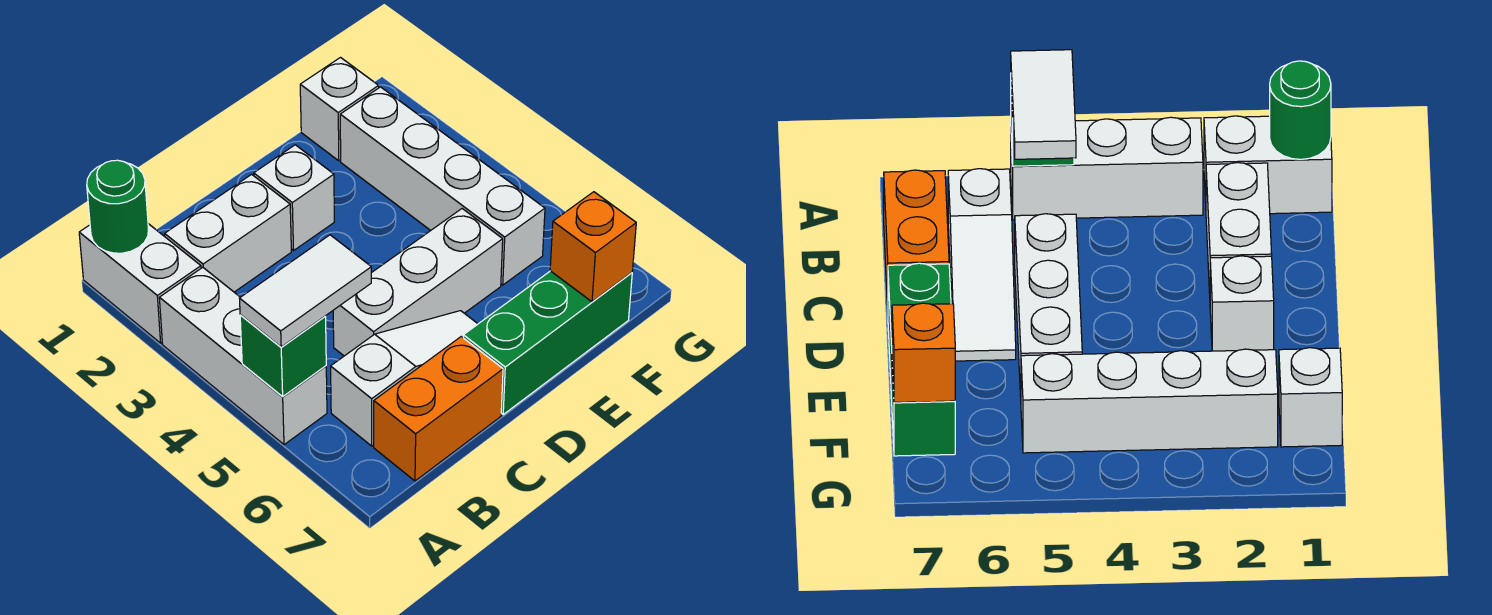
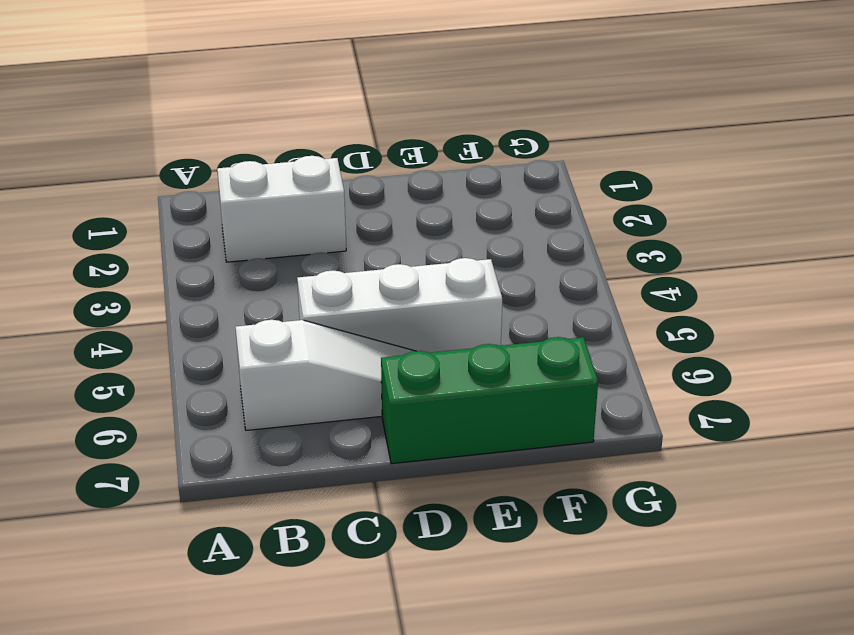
none -> white 1x2 brick [79,224,201,343]
none -> white 1x3 brick [159,267,327,445]
none -> orange 1x2 brick [374,337,503,481]

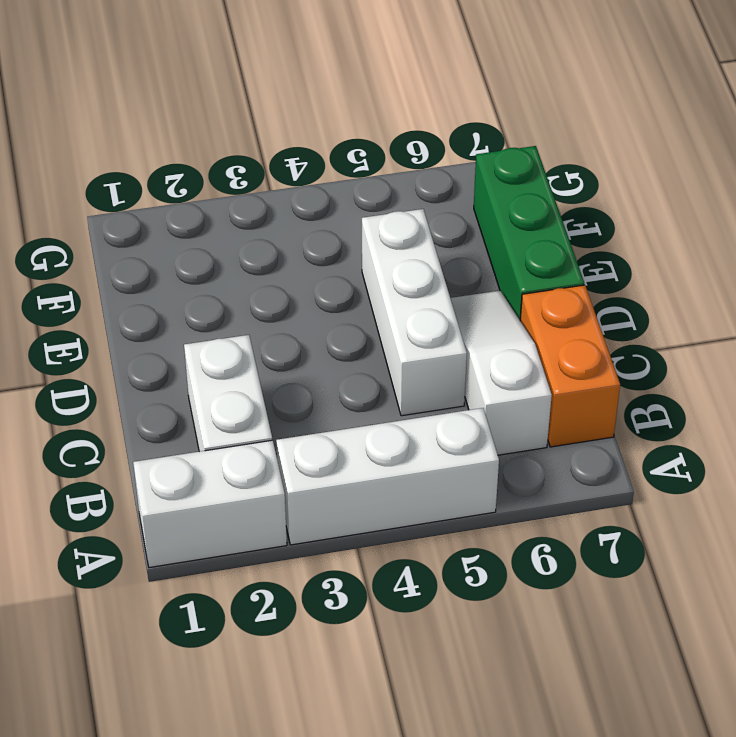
none -> white 1x1 brick [254,145,334,251]
none -> white 1x1 brick [300,58,379,161]
none -> white 1x4 brick [340,87,545,285]

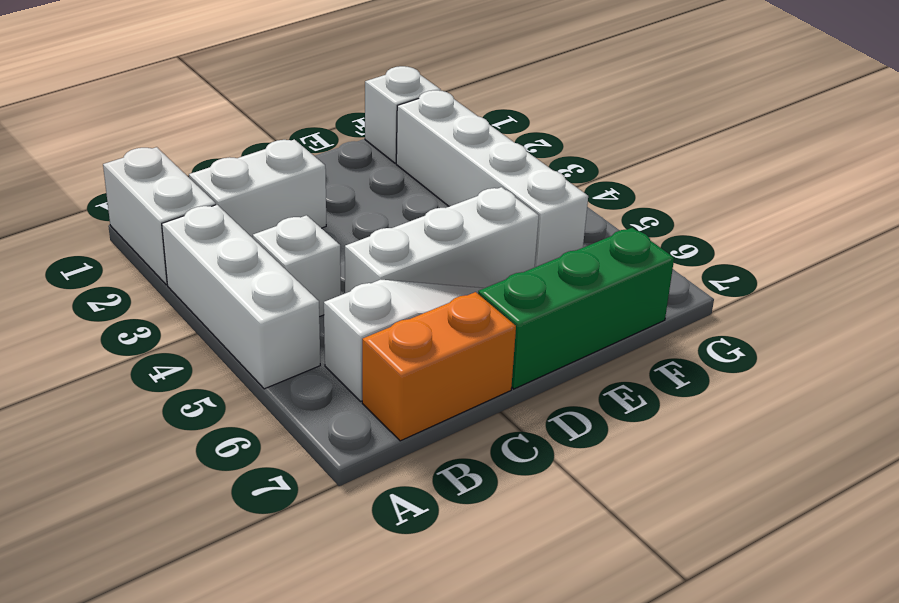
white 1x1 brick [253,215,341,317] -> white 1x1 brick moved to [254,145,334,251]
none -> green 1x1 round brick [87,160,148,253]
none -> green 1x1 brick [240,315,326,396]
none -> orange 1x1 brick [550,192,636,302]

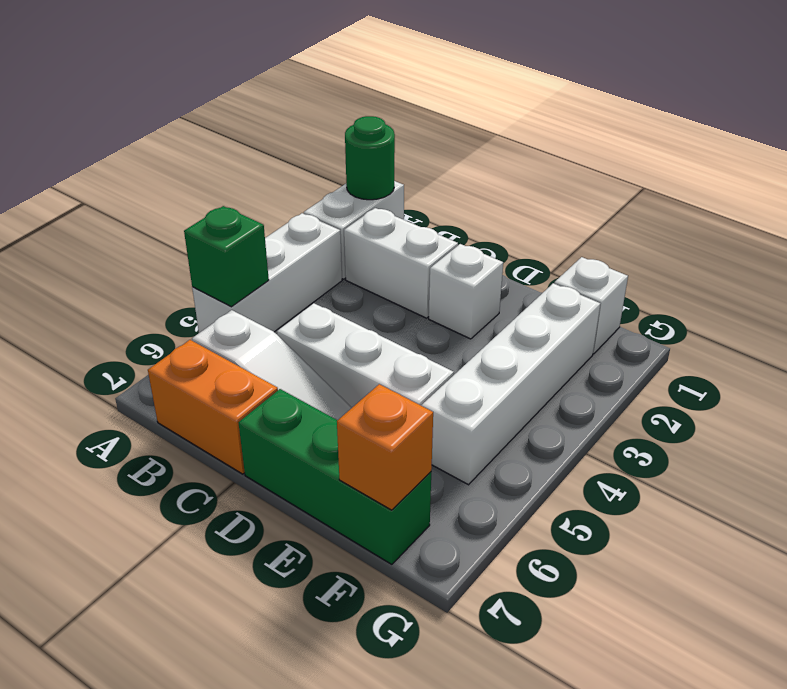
none -> white 1x2 tile [239,235,371,347]

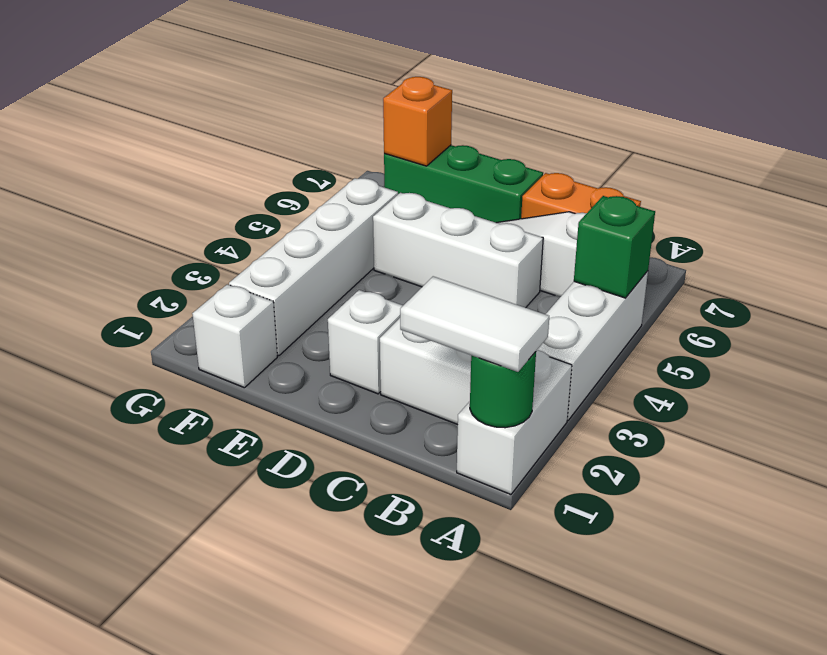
white 1x2 tile [400,276,549,372] -> white 1x2 tile moved to [239,235,371,347]

